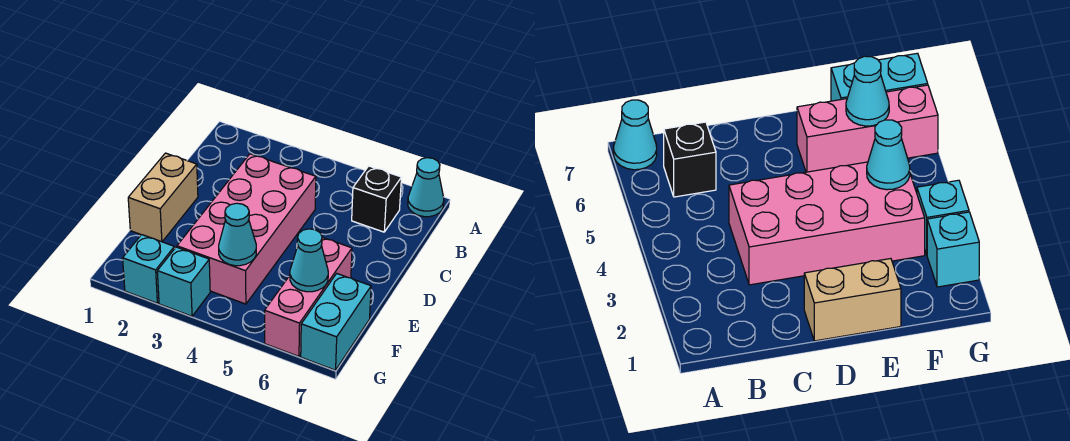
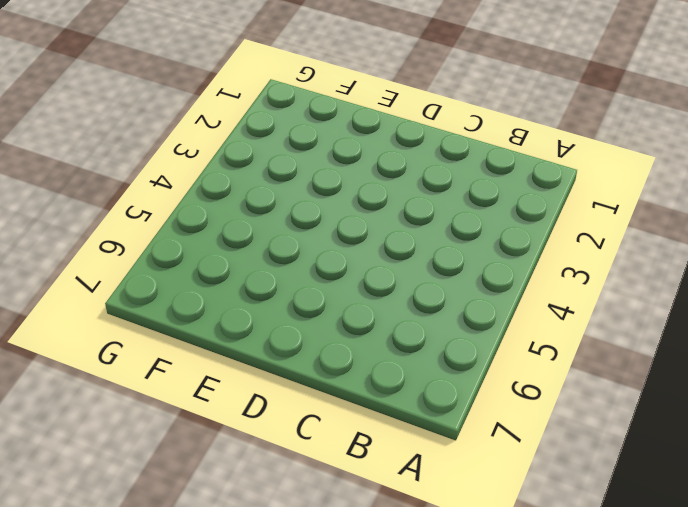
none -> cyan 1x1 cone [408,158,444,217]
none -> black 1x1 brick [352,166,401,232]

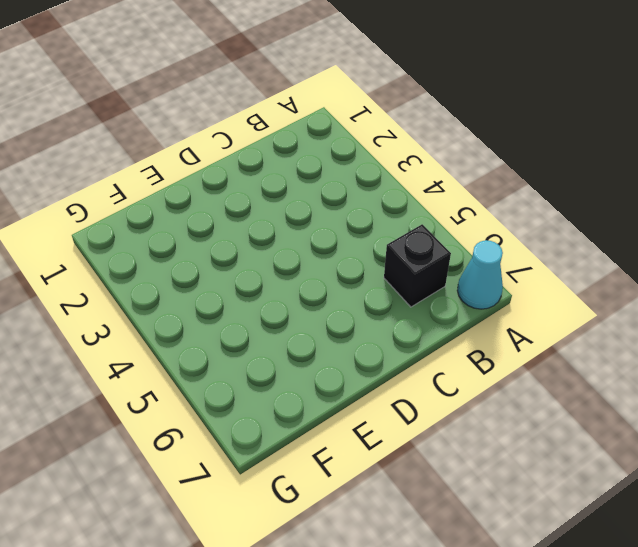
none -> pink 2x4 brick [177,154,316,304]
none -> tan 1x2 brick [128,153,198,242]

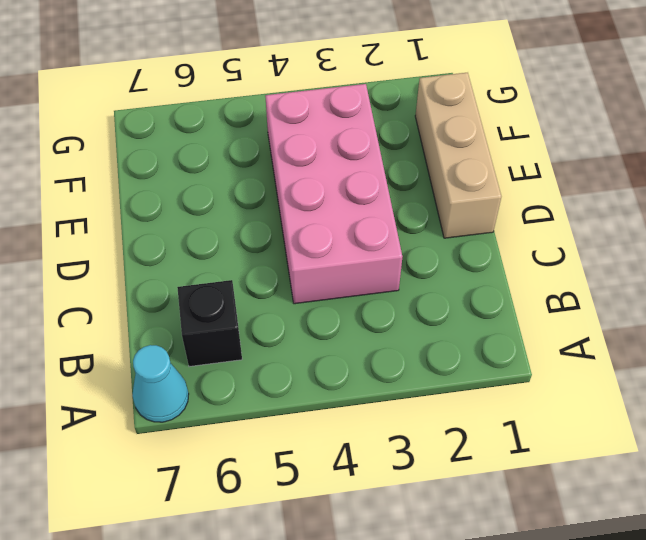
tan 1x3 brick [415,73,501,238] -> tan 1x2 brick [128,153,198,242]
none -> pink 1x3 brick [265,237,352,356]
none -> cyan 1x2 brick [301,273,371,370]

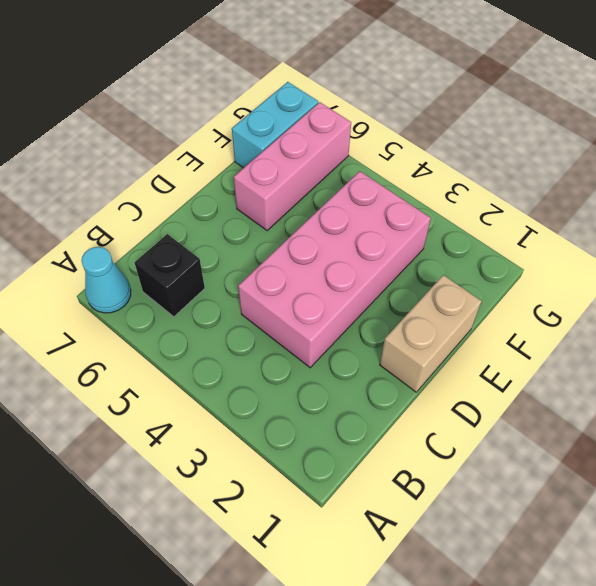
none -> cyan 1x1 brick [123,235,174,303]
none -> cyan 1x1 brick [157,247,210,316]

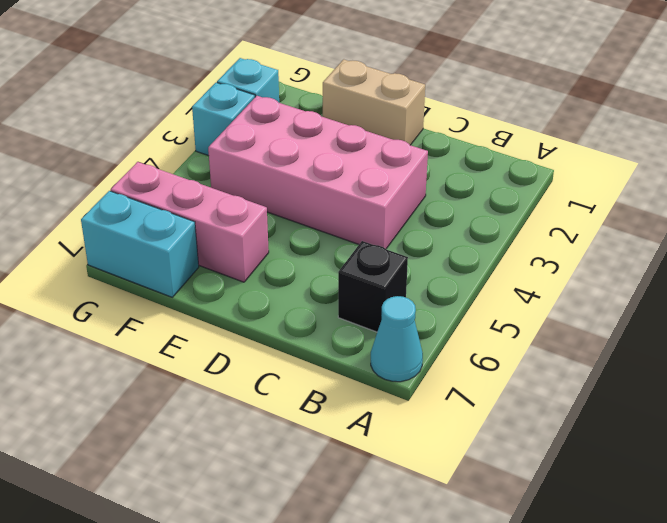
none -> cyan 1x1 cone [219,203,256,266]
none -> cyan 1x1 cone [290,229,328,292]

